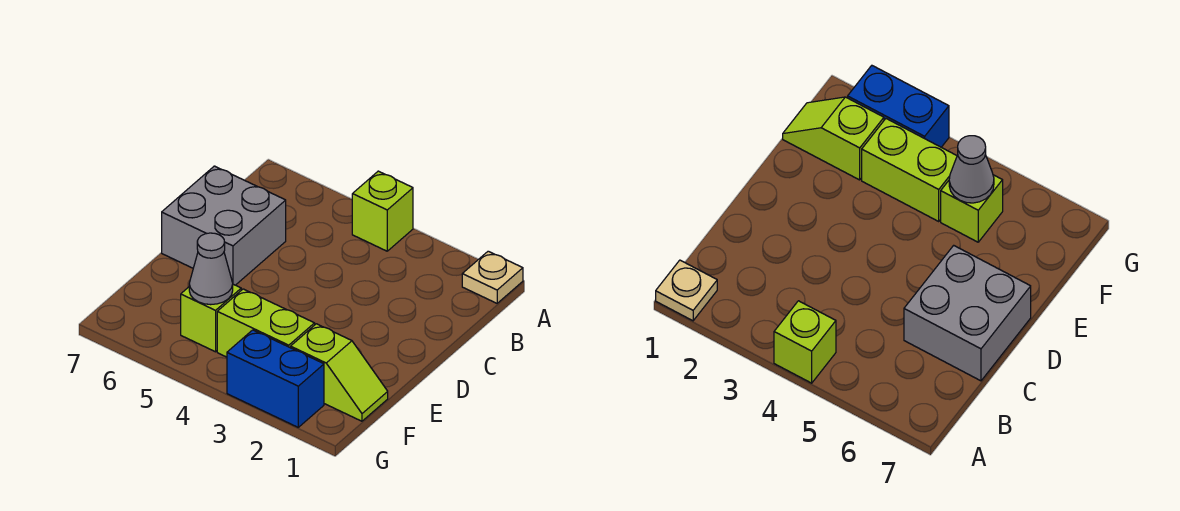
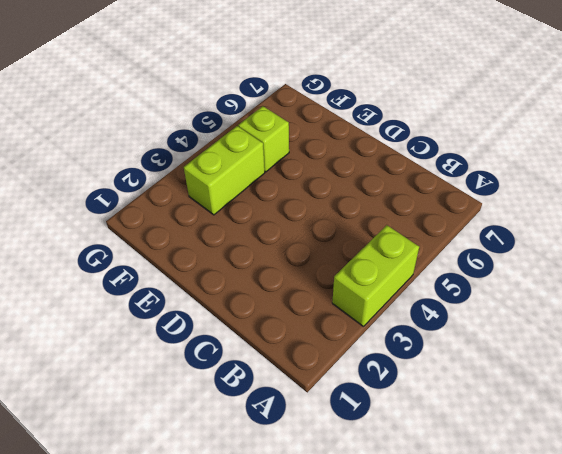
lime 1x2 brick [332,225,419,327] -> lime 1x1 brick [352,171,413,251]
none -> tan 1x1 plate [462,251,523,303]
none -> grey 2x2 brick [162,166,286,285]

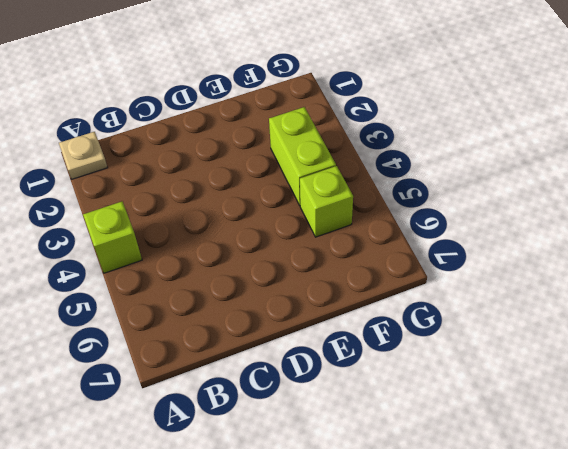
none -> grey 2x2 brick [162,166,286,285]
none -> lime 1x2 slope [291,324,388,421]

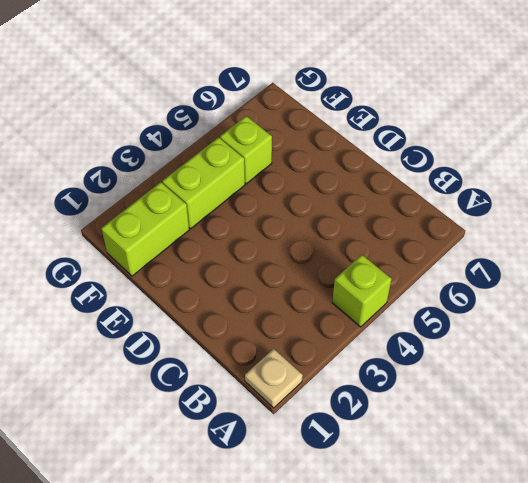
lime 1x2 brick [101,182,189,276] -> lime 1x2 slope [291,324,388,421]
none -> grey 2x2 brick [162,166,286,285]
none -> blue 1x2 brick [227,330,324,427]

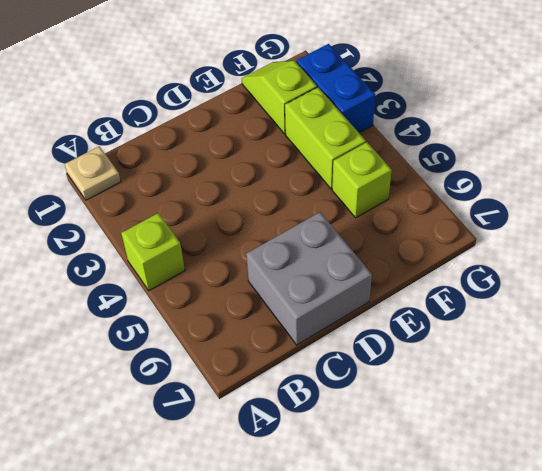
none -> grey 1x1 cone [189,233,233,305]

